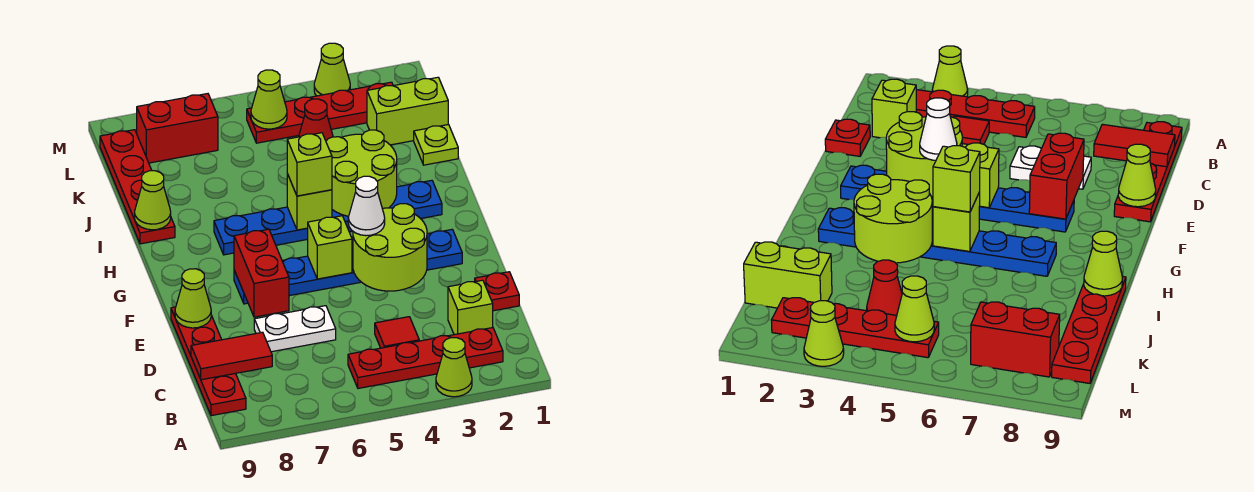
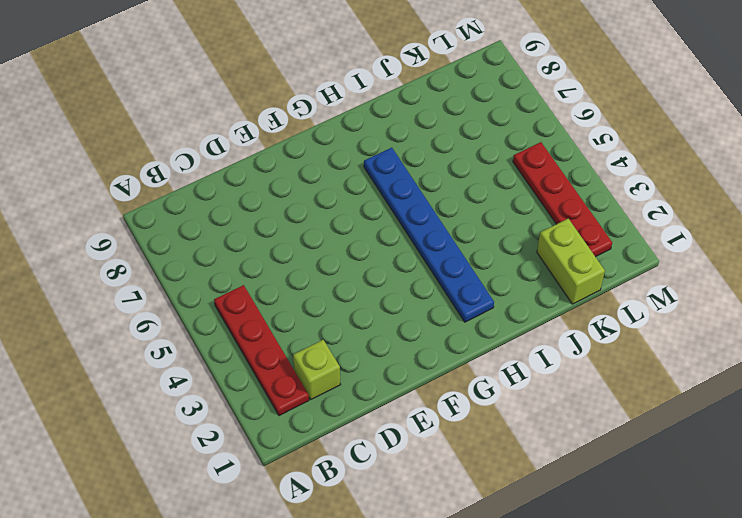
none -> lime 1x1 cone [436,338,472,397]
none -> red 1x4 plate [171,307,246,416]
none -> red 1x1 tile [375,317,419,348]

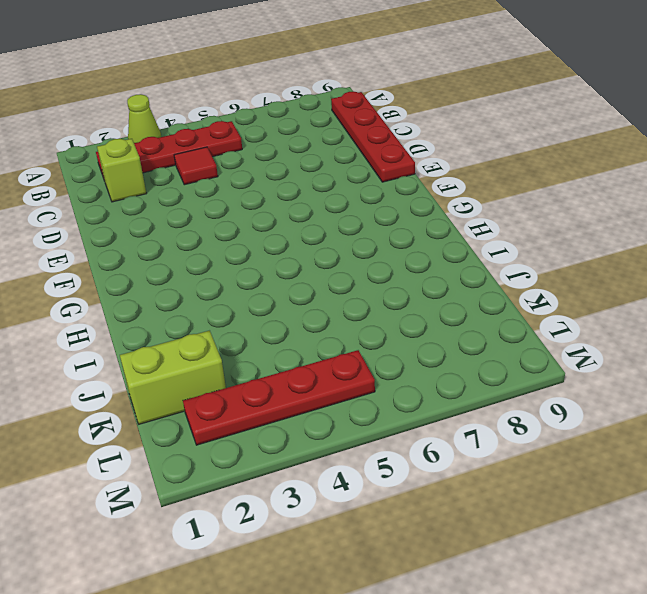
none -> red 1x1 plate [475,272,519,311]
none -> white 1x2 plate [254,306,336,352]
none -> blue 1x6 plate [234,230,462,304]

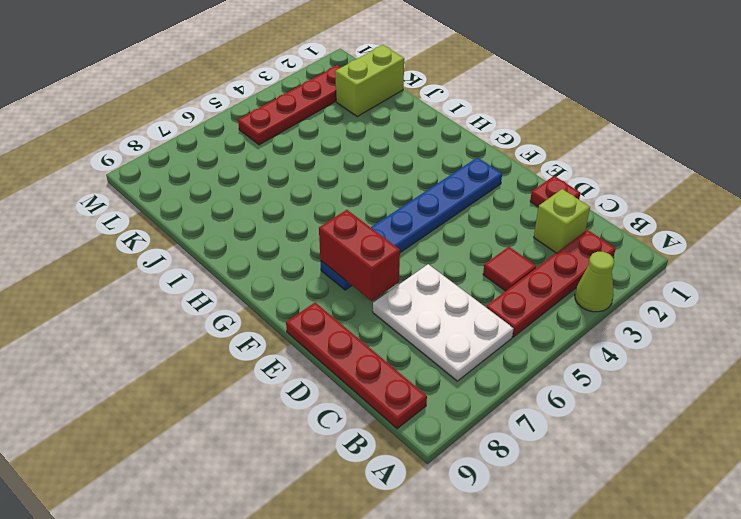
white 2x3 plate [373,264,514,381] -> white 1x2 plate [254,306,336,352]
none -> blue 1x6 plate [214,180,442,255]
none -> red 1x4 plate [100,130,175,244]
none -> lime 1x1 plate [414,124,458,165]

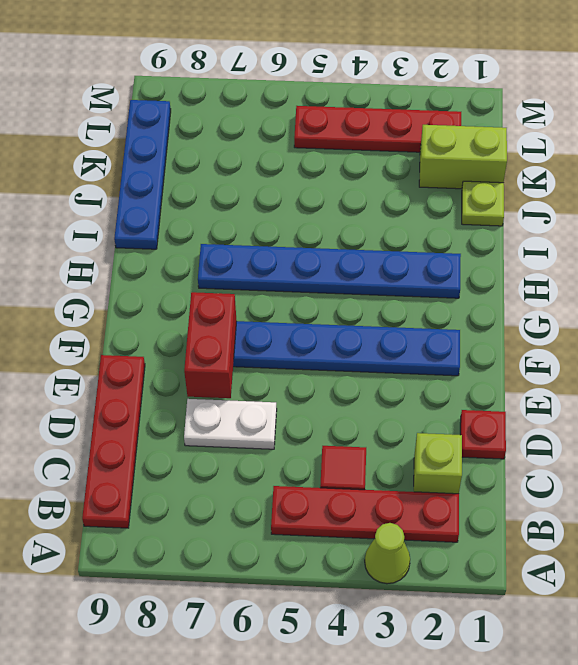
blue 1x4 plate [114,100,171,249] -> red 1x4 plate [100,130,175,244]
none -> red 1x1 cone [299,99,333,141]
none -> red 1x2 brick [137,94,218,163]
none -> lime 1x1 cone [314,43,350,96]

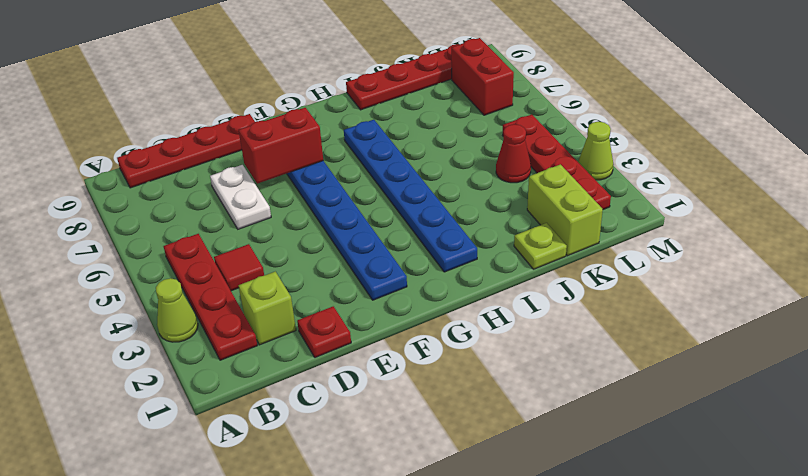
none -> red 1x2 tile [191,332,272,380]
none -> lime 2x2 round brick [353,204,427,291]
none -> lime 1x1 cone [175,269,211,328]

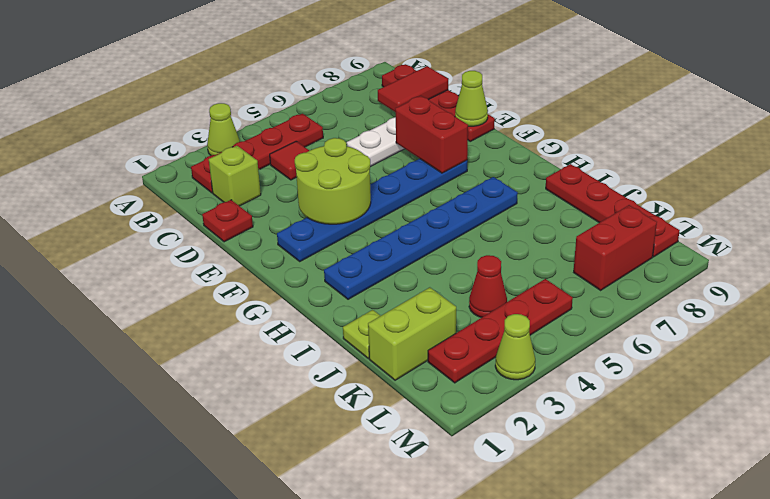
none -> lime 1x1 brick [308,216,352,279]
none -> lime 2x2 round brick [326,130,397,216]
none -> lime 1x1 brick [287,174,332,230]

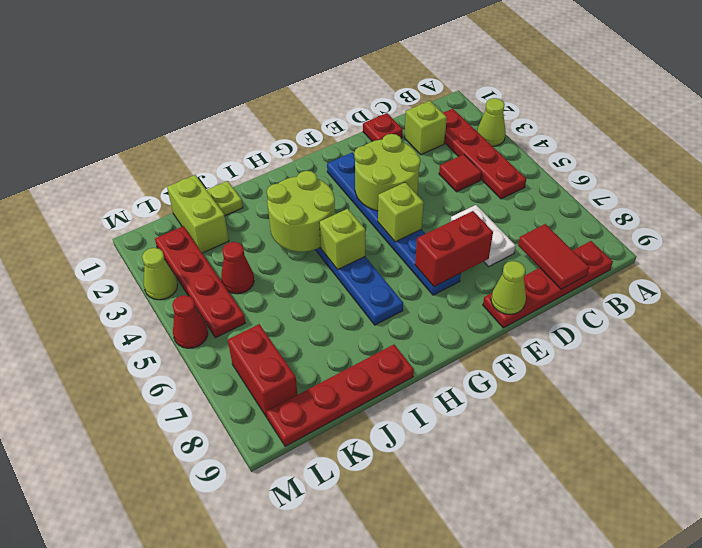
red 1x1 cone [172,295,208,348] -> none
none -> lime 1x1 cone [135,171,171,230]
none -> lime 1x1 cone [251,70,287,129]
none -> white 1x1 cone [348,176,385,236]

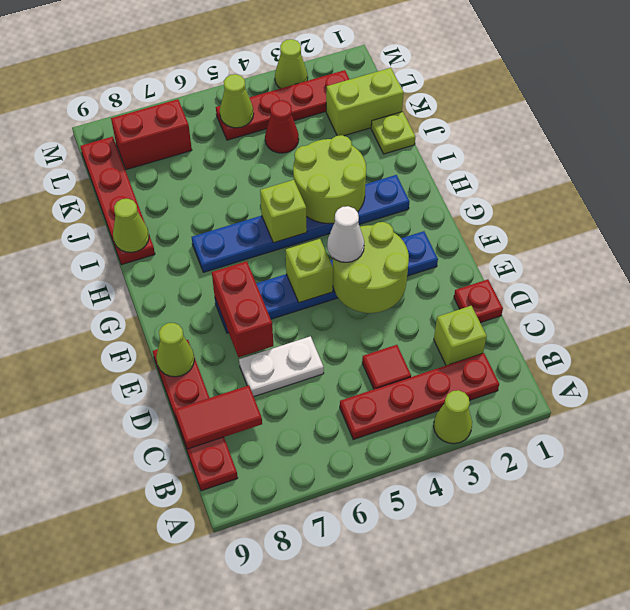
none -> lime 1x1 brick [287,133,332,196]

